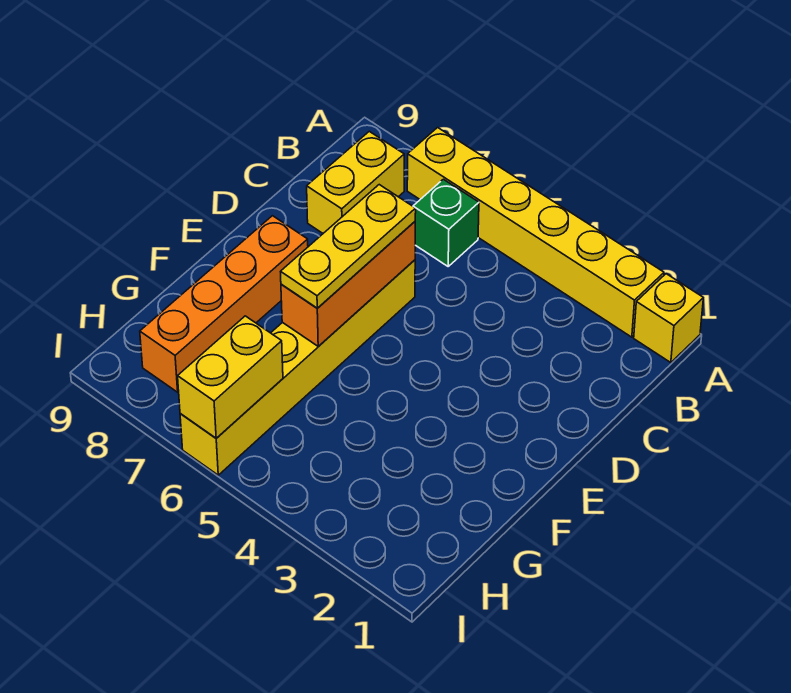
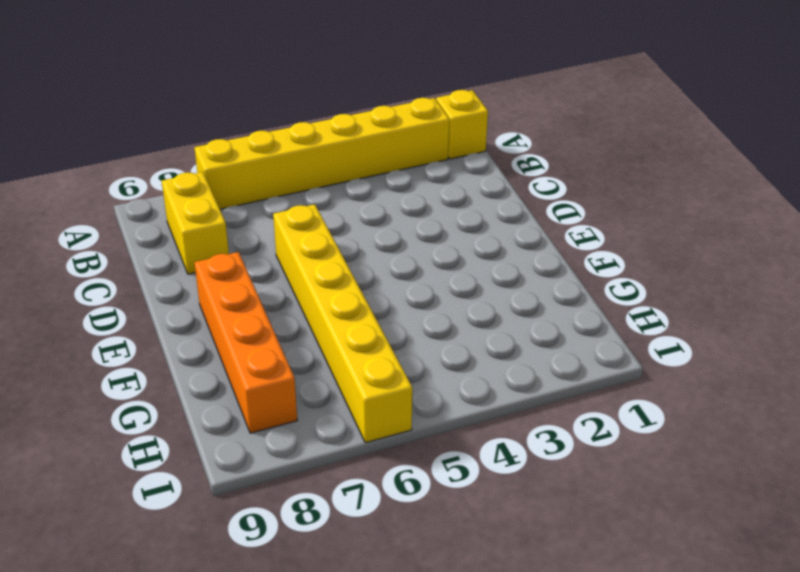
none -> green 1x1 brick [413,179,479,266]
none -> orange 1x3 brick [281,222,415,346]

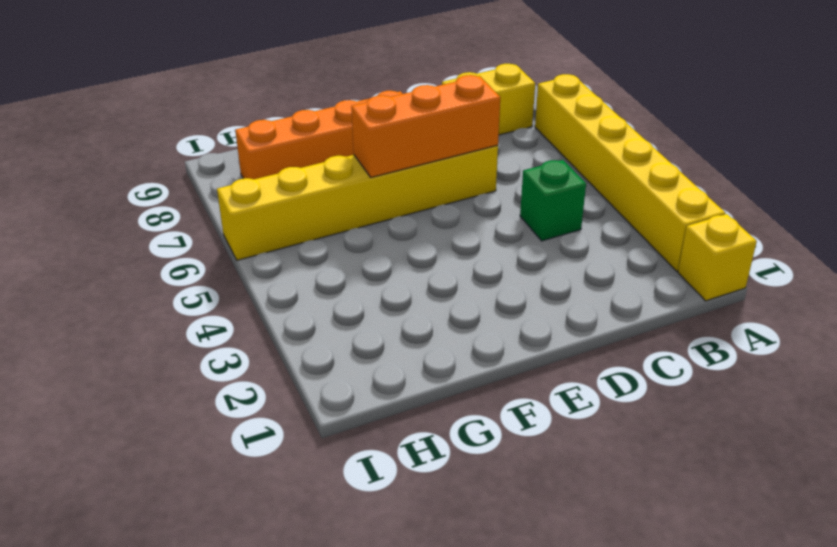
green 1x1 brick [520,160,586,241] -> green 1x1 brick moved to [413,179,479,266]
none -> yellow 1x2 brick [178,316,283,438]
none -> yellow 1x3 plate [281,185,416,308]

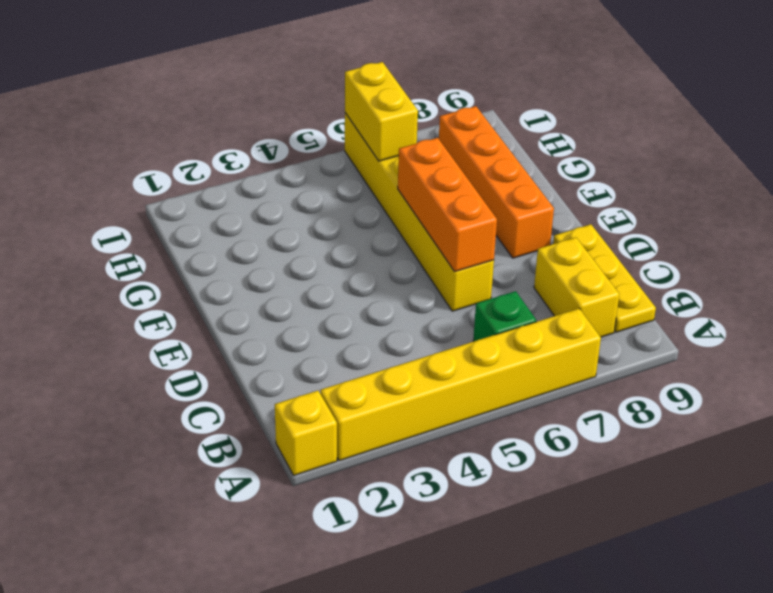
yellow 1x3 plate [553,224,656,332] -> yellow 1x3 plate moved to [281,185,416,308]

